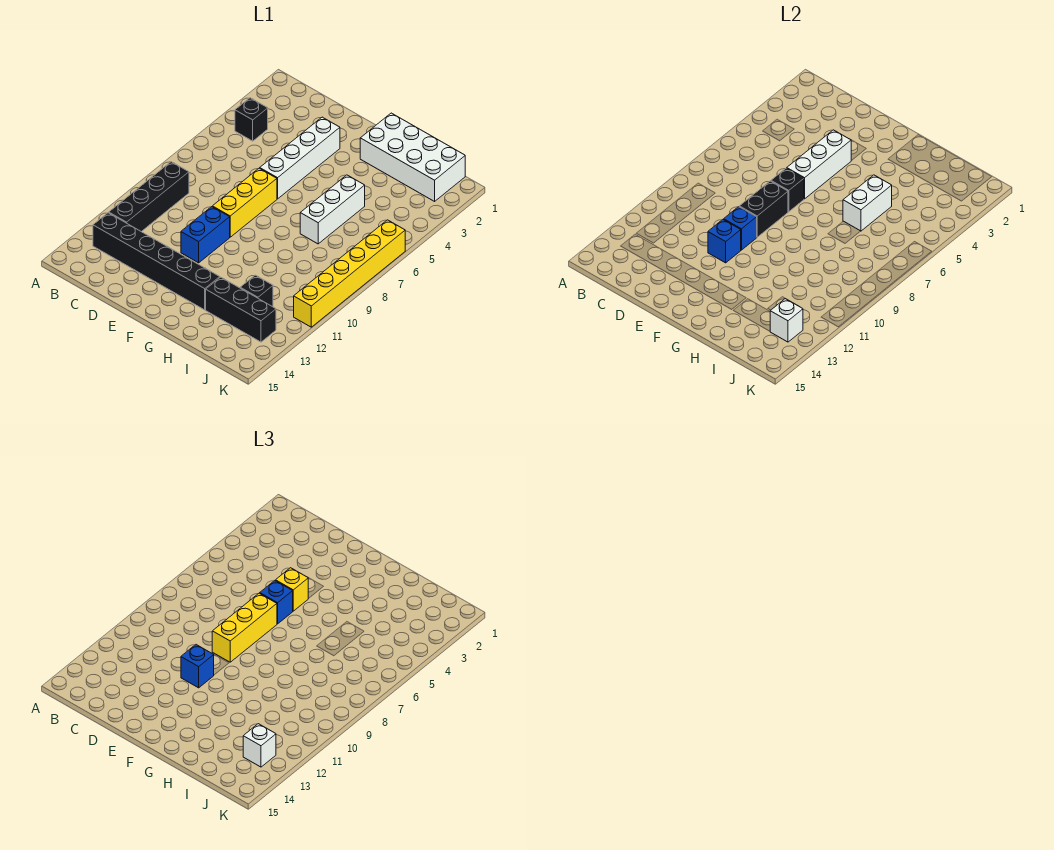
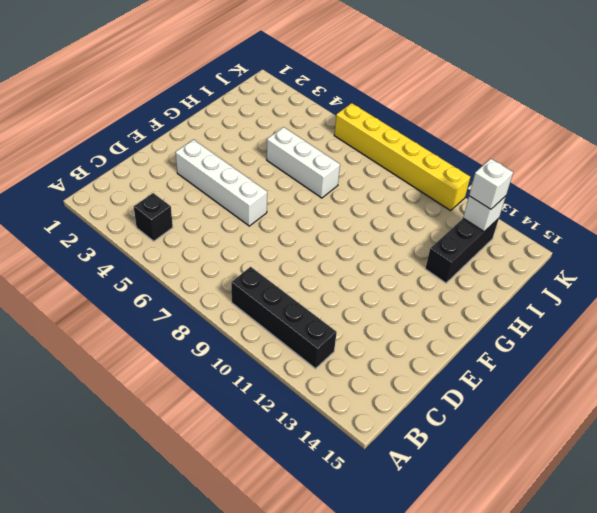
none -> black 1x6 brick [93,213,220,310]
none -> yellow 1x3 brick [212,168,277,237]
none -> blue 1x2 brick [181,207,230,263]

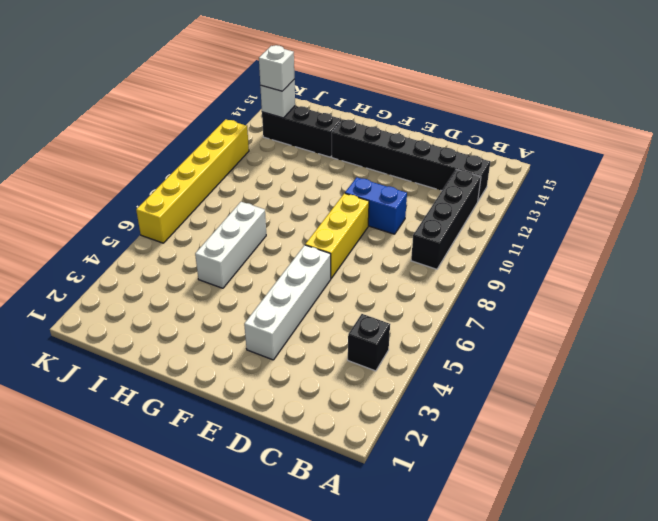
blue 1x2 brick [345,177,407,234] -> blue 1x2 brick turned to [181,207,230,263]
none -> white 2x4 brick [360,113,465,201]
none -> black 1x1 brick [240,275,273,307]
none -> white 1x3 brick [787,130,851,199]

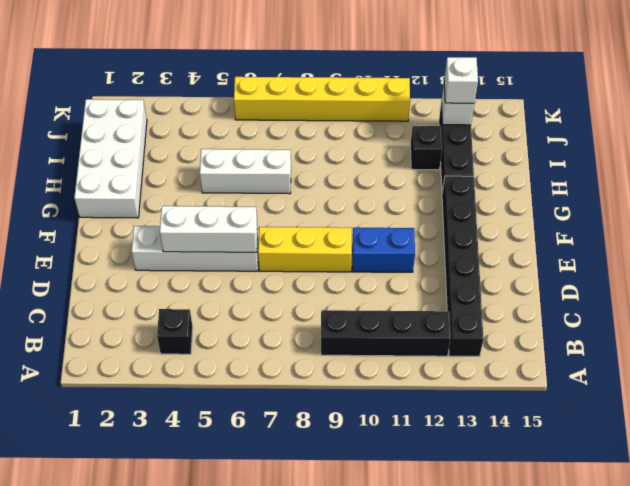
none -> black 1x1 brick [771,168,804,212]
none -> black 1x2 brick [739,181,788,237]
none -> blue 1x1 brick [724,207,757,250]

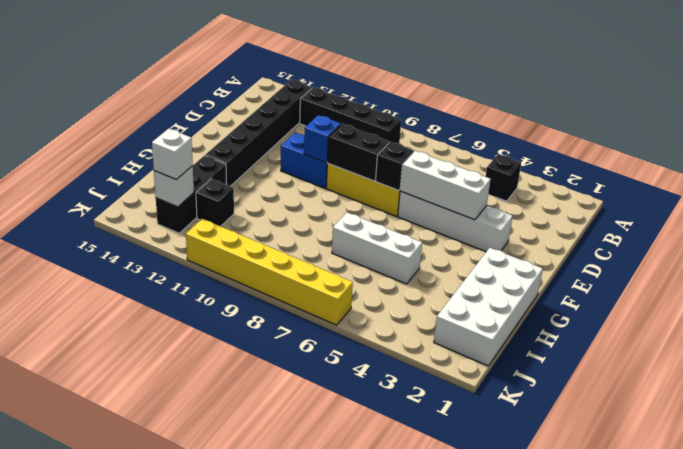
none -> blue 1x1 brick [708,220,741,263]
none -> white 1x2 brick [843,175,892,231]
none -> yellow 1x1 brick [276,568,308,611]

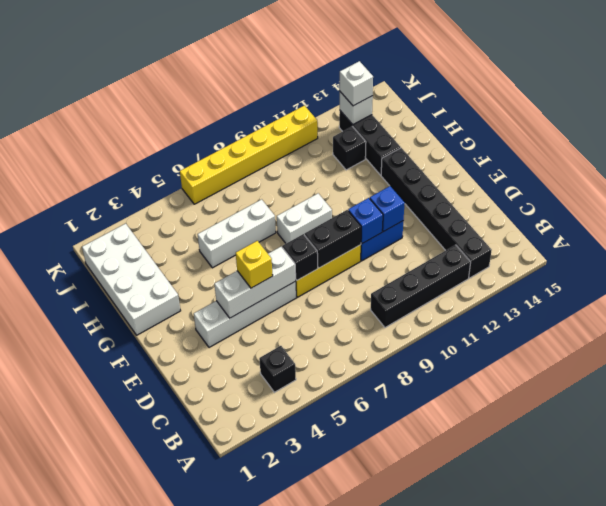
white 1x2 brick [277,193,332,243] -> white 1x2 brick moved to [843,175,892,231]
none -> blue 1x1 brick [260,581,293,624]
none -> yellow 1x3 brick [212,593,277,662]
none -> blue 1x1 brick [181,645,214,688]

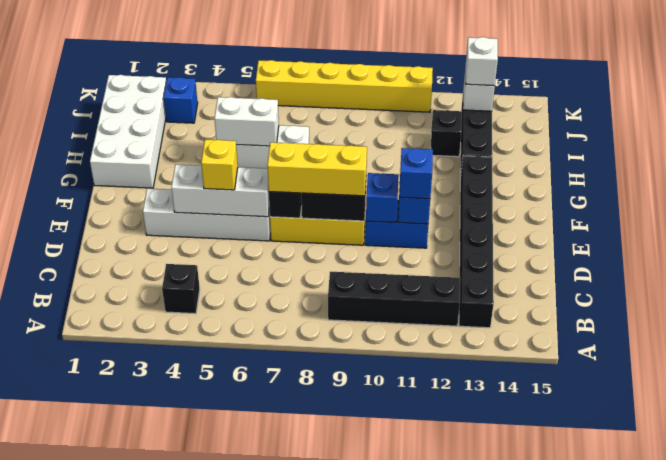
blue 1x1 brick [164,77,198,123] -> blue 1x1 brick moved to [260,581,293,624]

